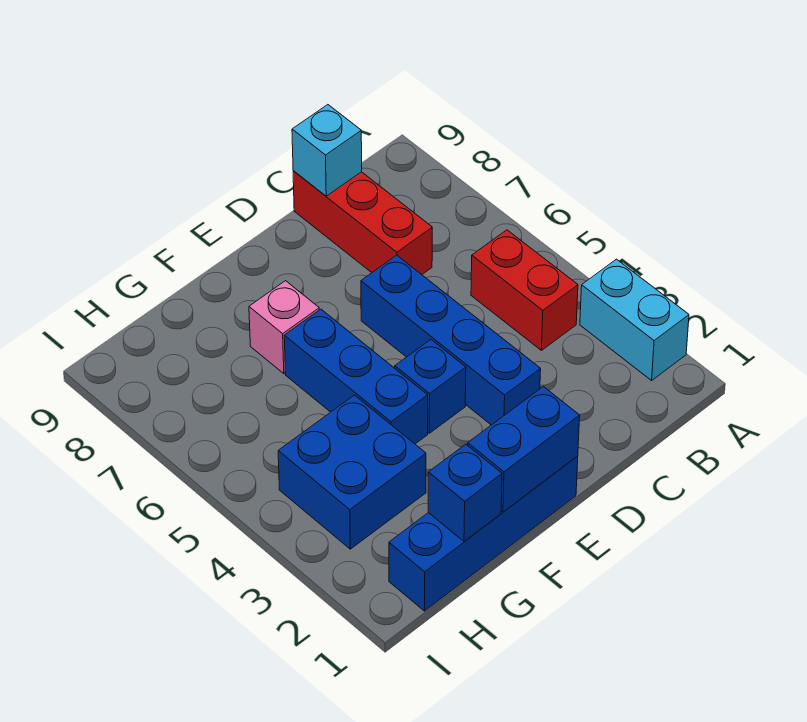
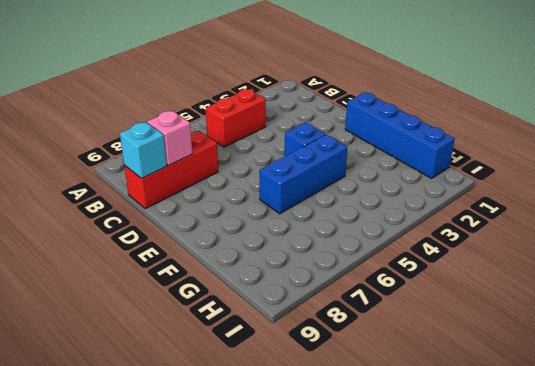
pink 1x1 brick [147,111,192,166] -> pink 1x1 brick moved to [249,281,319,374]
none -> cyan 1x2 brick [580,259,689,380]
none -> blue 1x4 brick [361,255,541,425]
none -> blue 2x2 brick [278,395,426,549]

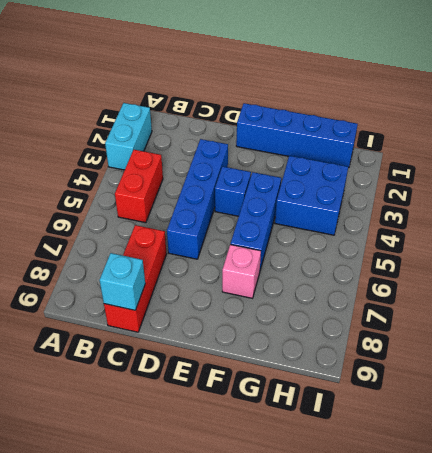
none -> blue 1x2 brick [468,387,580,512]
none -> blue 1x1 brick [428,444,502,542]

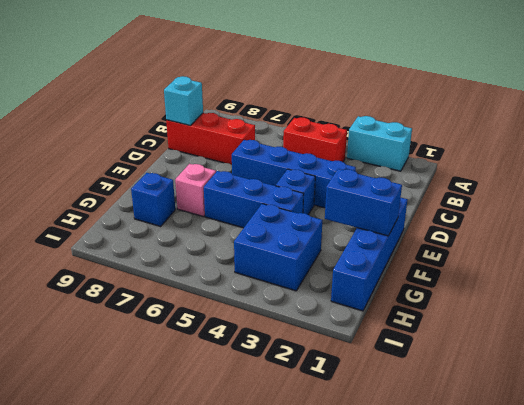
blue 1x2 brick [325,169,402,236] -> blue 1x2 brick turned to [468,387,580,512]
blue 1x1 brick [131,173,175,226] -> blue 1x1 brick moved to [428,444,502,542]

